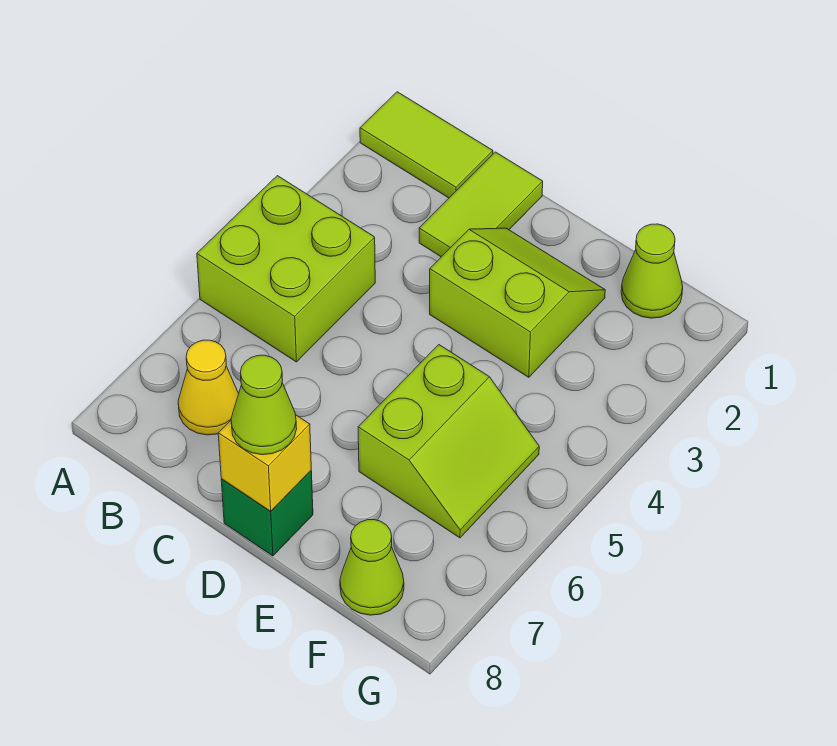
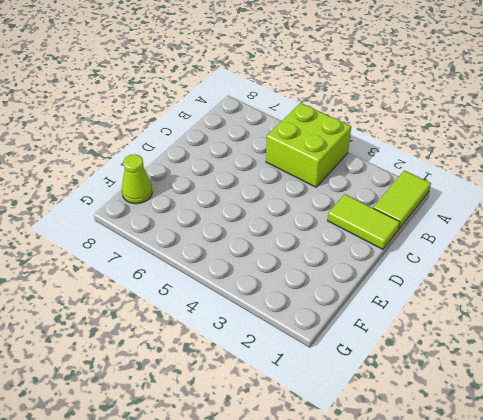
none -> yellow 1x1 cone [178,340,239,435]
none -> lime 2x2 slope [430,228,605,377]

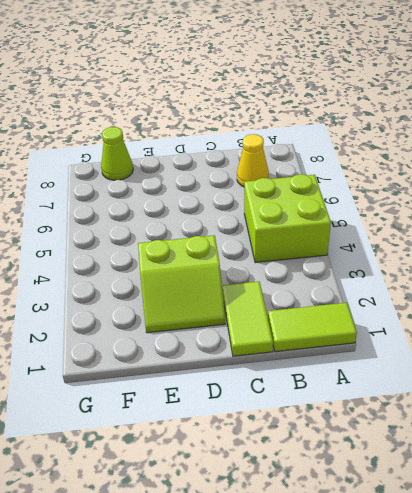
none -> green 1x1 brick [221,471,313,556]
none -> lime 2x2 slope [358,345,539,538]

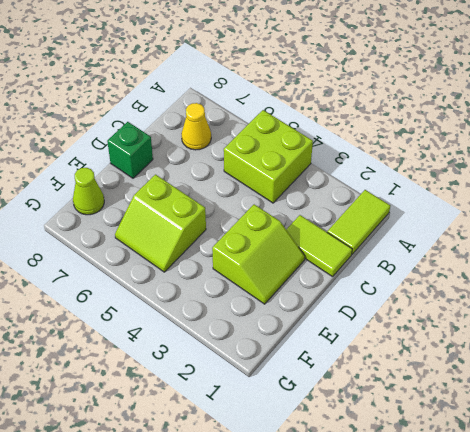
none -> lime 1x1 cone [621,224,683,318]
none -> yellow 1x1 brick [218,415,311,511]

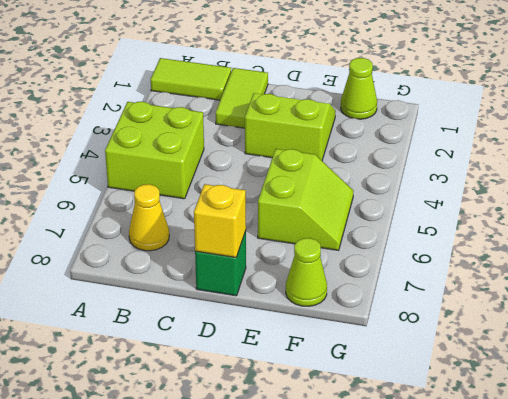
none -> lime 1x1 cone [231,355,297,455]

